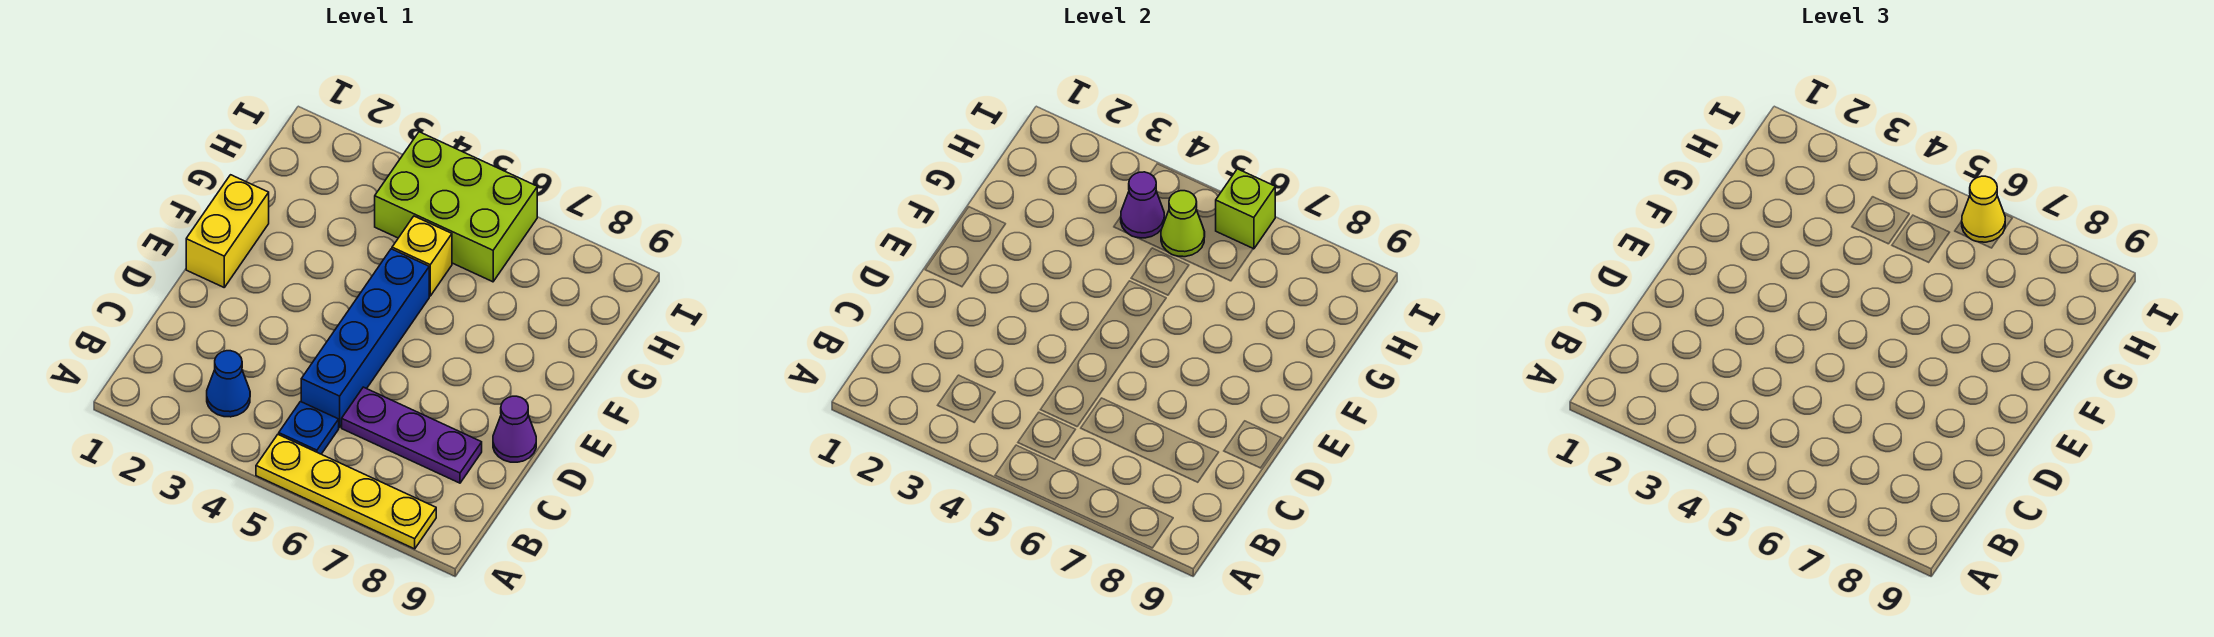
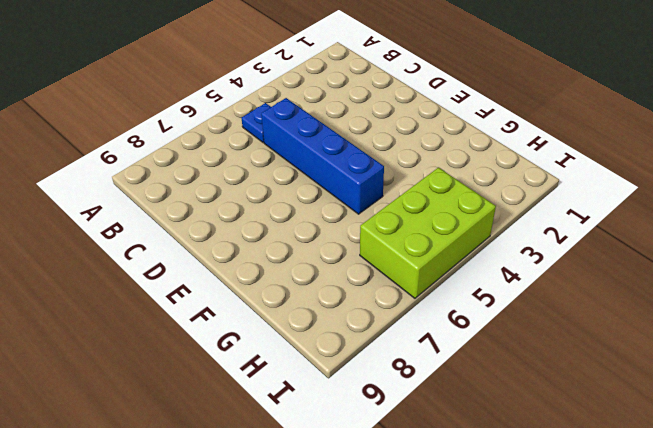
none -> yellow 1x4 plate [256,434,436,549]
none -> blue 1x1 cone [207,351,250,417]
none -> purple 1x3 plate [342,387,482,483]

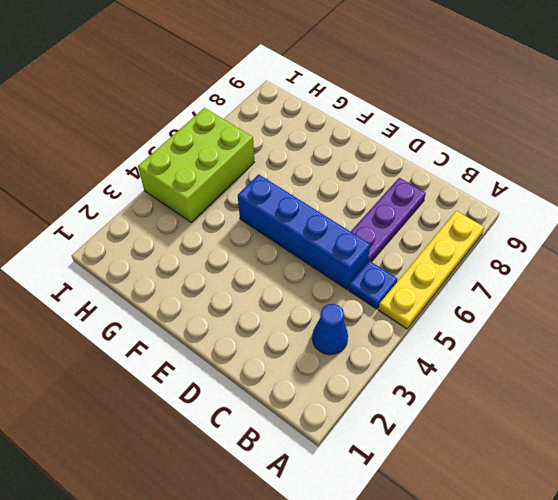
none -> purple 1x1 cone [493,396,536,462]
none -> yellow 1x2 brick [186,175,269,287]
none -> yellow 1x1 brick [392,216,452,296]

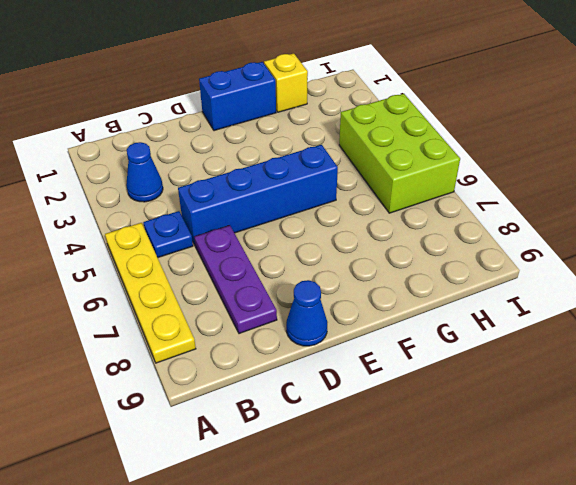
blue 1x1 cone [286,280,327,346] -> purple 1x1 cone [493,396,536,462]
blue 1x2 brick [199,62,276,131] -> yellow 1x2 brick [186,175,269,287]
yellow 1x1 brick [264,53,308,112] -> yellow 1x1 brick moved to [392,216,452,296]
none -> purple 1x1 cone [1121,172,1164,238]
none -> lime 1x1 cone [1161,191,1205,257]
none -> lime 1x1 brick [1216,169,1275,249]

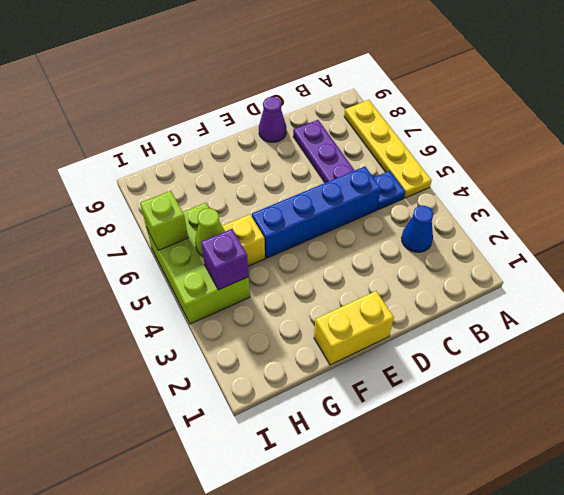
purple 1x1 brick [201,229,249,290] -> purple 1x1 cone [1121,172,1164,238]
none -> yellow 1x1 cone [1962,176,2005,242]

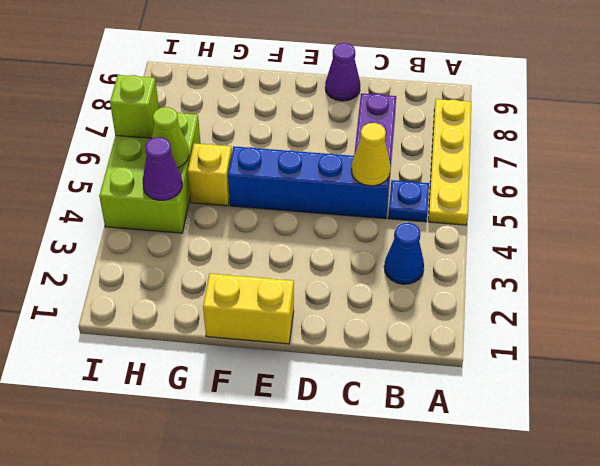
yellow 1x1 cone [351,123,391,186] -> yellow 1x1 cone moved to [1962,176,2005,242]

